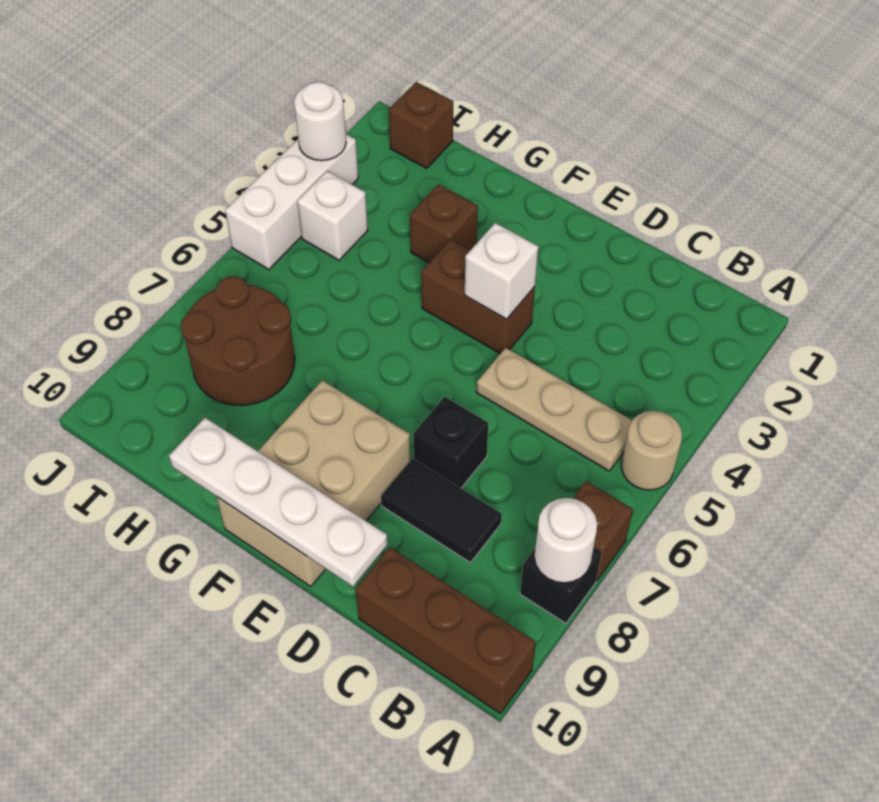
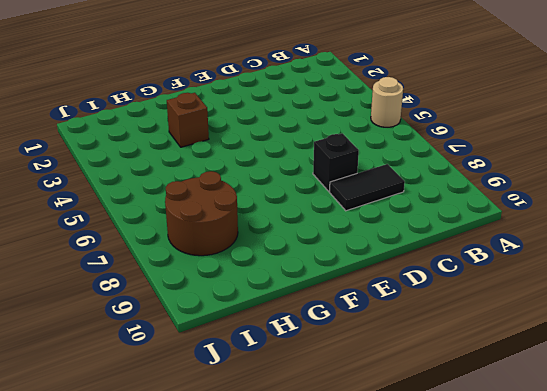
none -> brown 1x1 brick [573,481,633,580]
none -> black 1x1 brick [520,547,602,623]
none -> brown 1x3 brick [356,547,536,714]

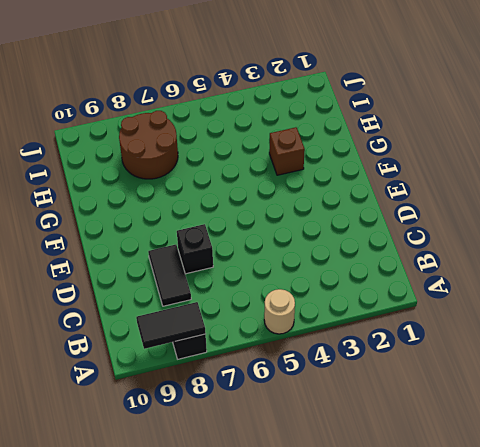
black 1x2 tile [136,302,206,349] -> white 1x1 round brick [534,498,597,583]
none -> brown 1x1 brick [573,481,633,580]
none -> brown 1x3 brick [356,547,536,714]
none -> tan 1x3 plate [477,348,632,471]

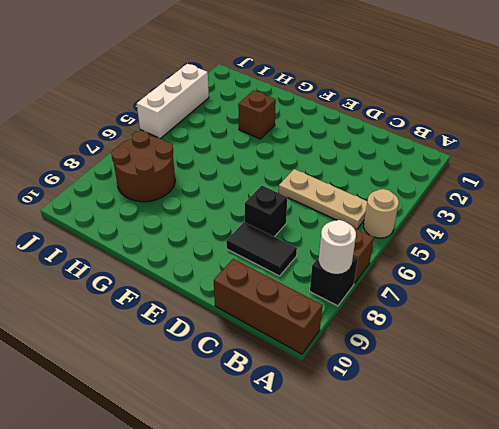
none -> brown 1x2 brick [421,240,535,354]
none -> tan 2x3 brick [217,380,410,586]
none -> brown 1x1 brick [389,82,453,168]

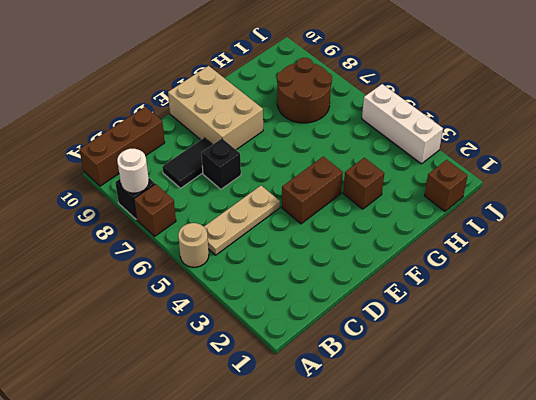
none -> white 1x1 brick [297,171,368,260]
none -> white 1x4 plate [169,418,387,587]
none -> white 1x1 brick [465,223,538,319]

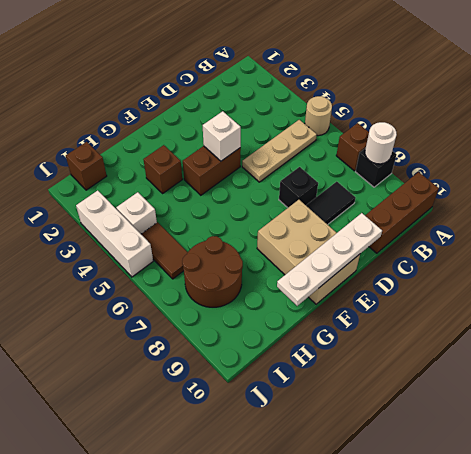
brown 1x2 tile [141,222,188,279] -> none
none -> white 1x1 round brick [294,82,346,161]

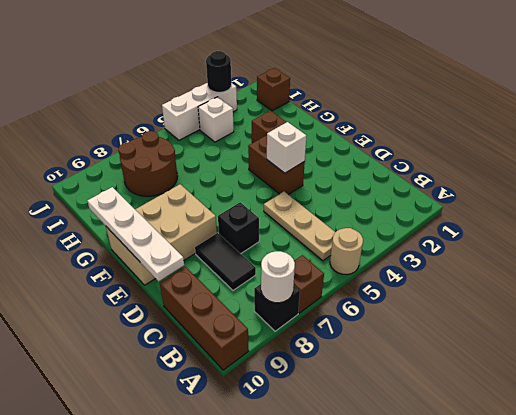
black 1x1 round brick [206,51,231,92] -> white 1x1 round brick [294,82,346,161]

